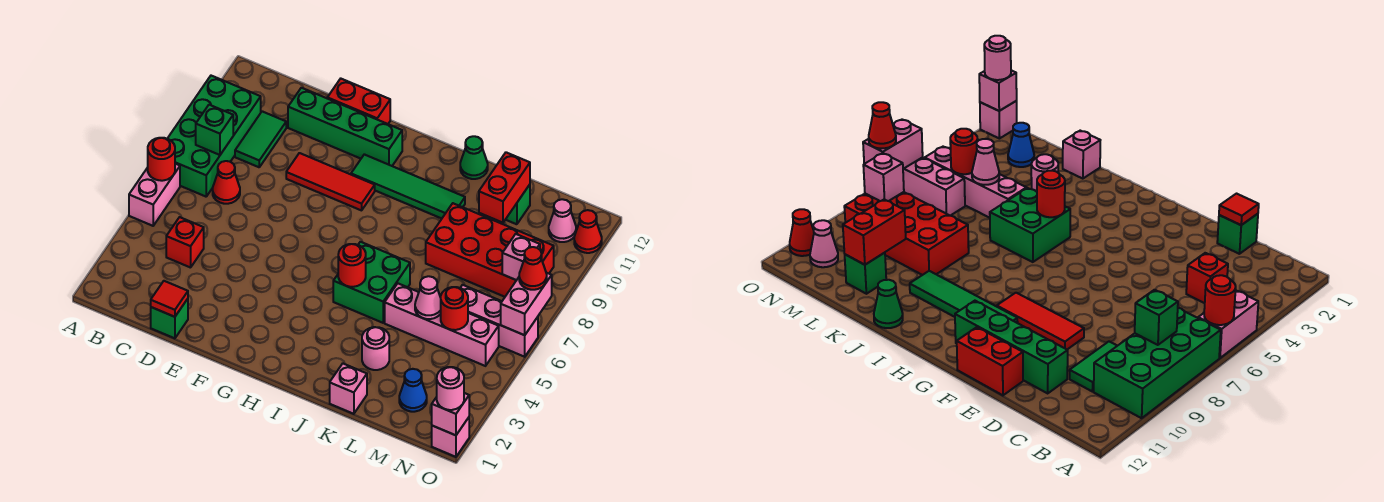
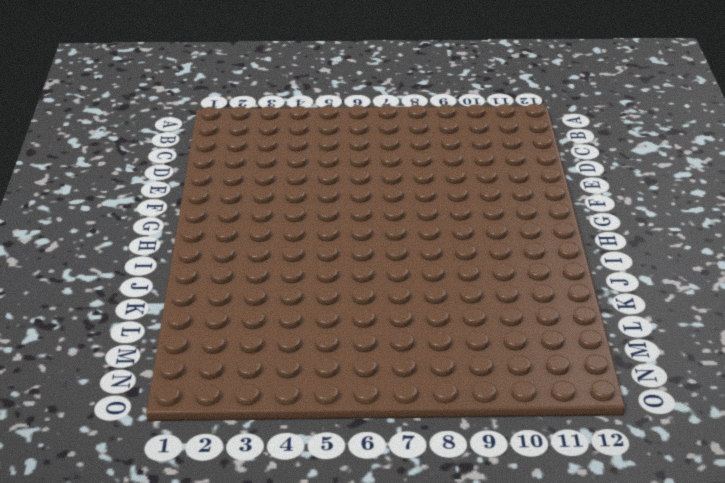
none -> pink 1x2 brick [129,164,180,226]
none -> green 2x4 brick [167,76,261,197]
none -> red 1x1 brick [166,217,204,268]
none -> red 1x1 cone [213,161,240,204]

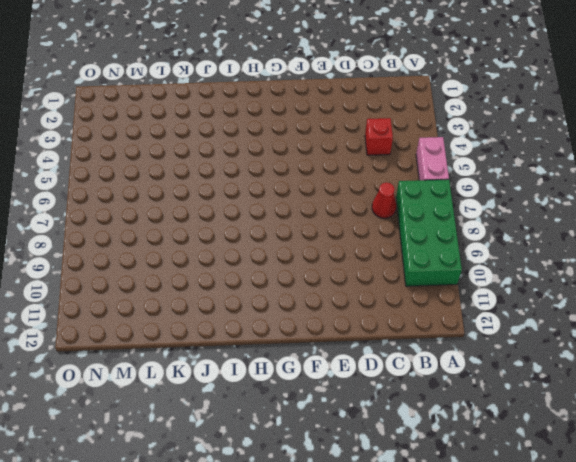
none -> green 1x2 tile [235,111,286,167]
none -> green 1x1 brick [151,299,188,338]
none -> green 1x4 brick [288,88,402,166]
none -> red 1x3 tile [286,153,375,210]

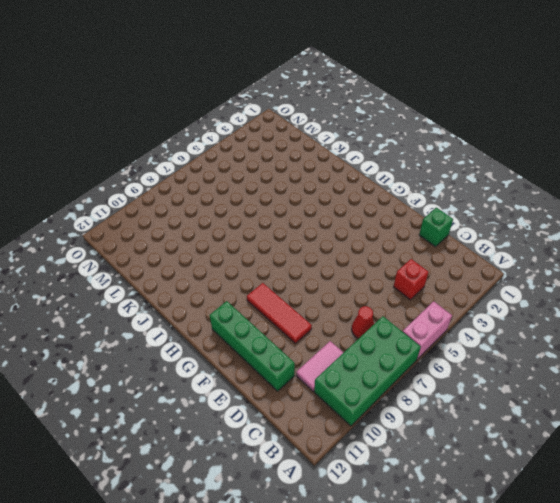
pink 1x2 tile [296,341,343,391] -> green 1x2 tile [235,111,286,167]
none -> red 1x2 brick [327,79,390,124]
none -> green 1x4 tile [351,154,465,219]
none -> green 2x2 brick [333,242,410,323]
none -> green 1x1 cone [460,136,488,179]

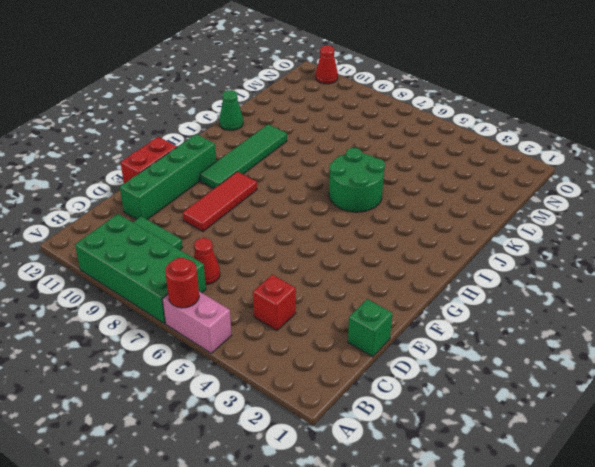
green 2x2 round brick [329,148,385,212] -> green 2x2 brick [333,242,410,323]
none -> pink 1x1 brick [330,364,367,414]
none -> pink 1x1 round brick [362,327,389,370]
none -> pink 1x4 brick [385,283,499,366]
none -> red 2x4 brick [426,203,554,297]

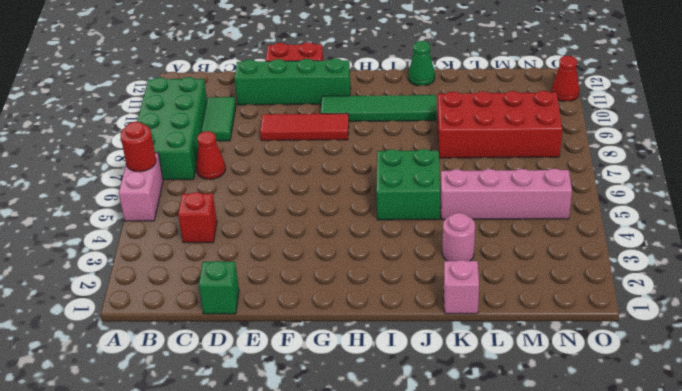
none -> green 1x1 brick [505,185,530,224]
none -> blue 1x1 cone [399,369,427,412]
none -> pink 1x3 brick [461,285,538,357]
none -> pink 1x1 cone [549,199,576,242]

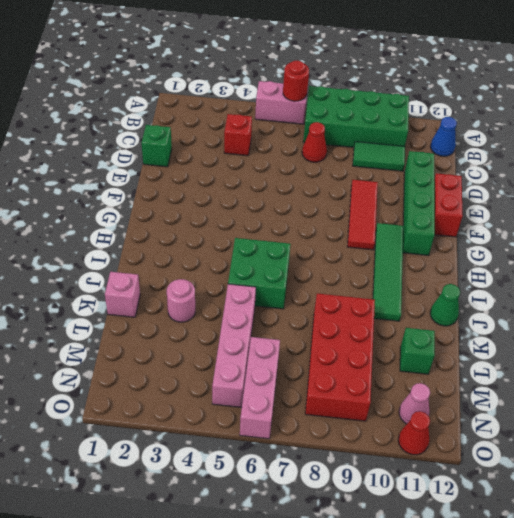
blue 1x1 cone [430,117,457,156] -> blue 1x1 cone moved to [399,369,427,412]
none -> pink 1x1 brick [432,417,469,457]
none -> green 1x1 brick [196,105,233,155]
none -> red 1x1 tile [151,281,188,317]
none -> red 1x1 round brick [338,244,366,287]

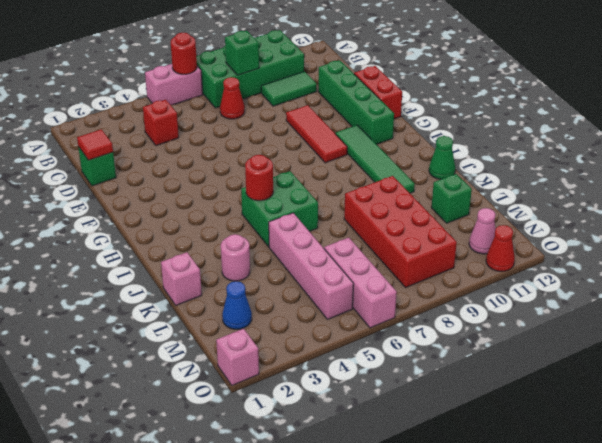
none -> pink 1x1 cone [415,276,441,319]
none -> red 1x2 brick [479,152,530,223]
none -> red 1x1 round brick [441,287,468,330]
none -> pink 1x1 brick [502,234,540,280]

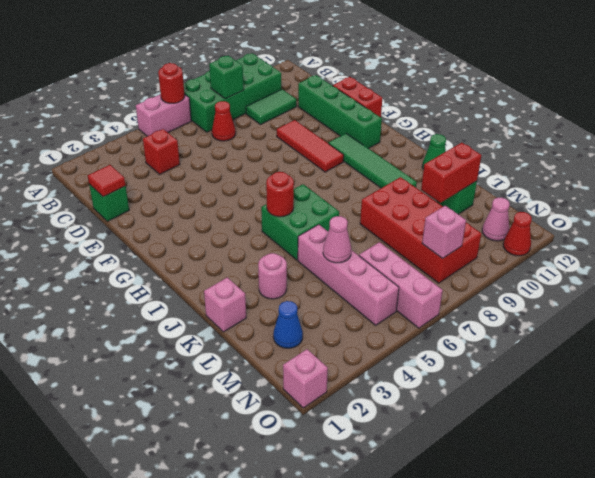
none -> red 1x1 round brick [441,287,468,330]
none -> pink 1x1 brick [432,393,469,435]
none -> pink 1x2 brick [501,273,552,335]
none -> pink 1x1 round brick [437,367,464,410]

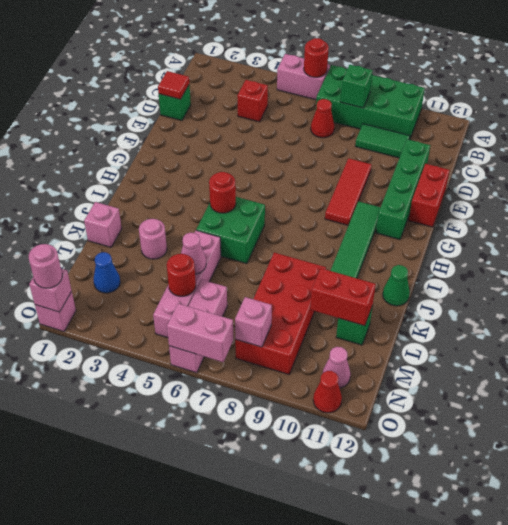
none -> red 1x1 cone [519,247,547,290]

